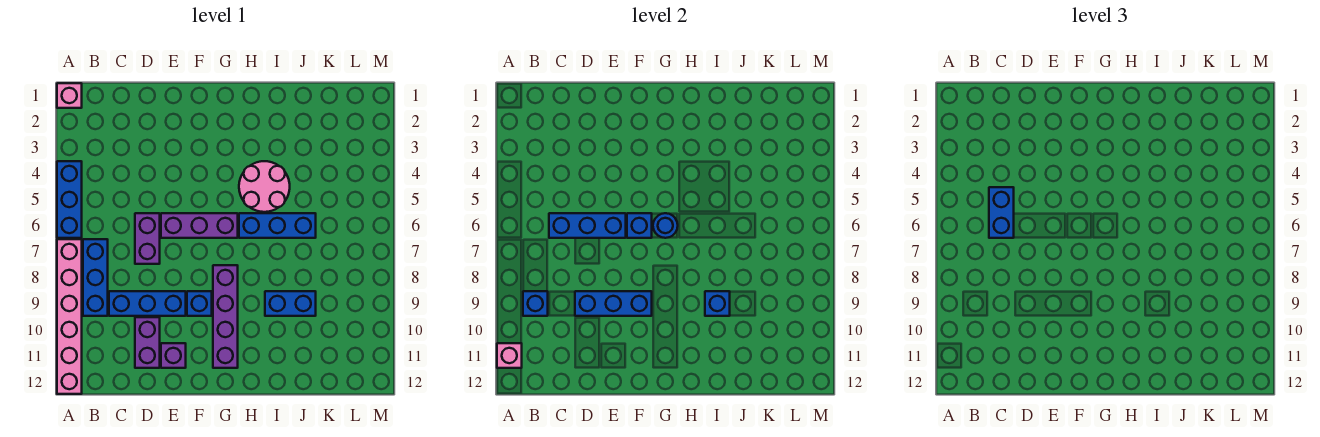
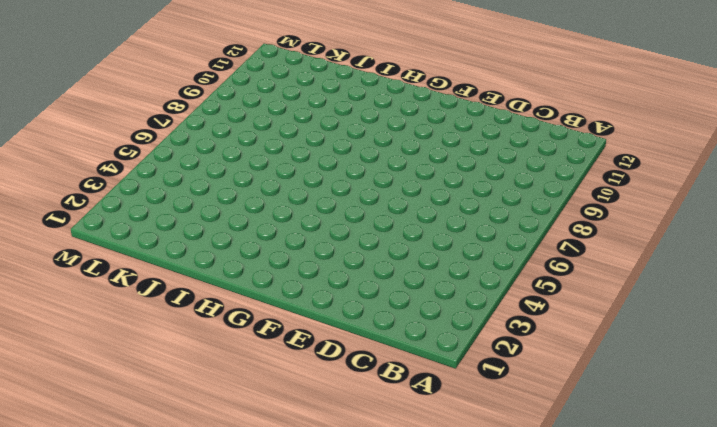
none -> pink 1x1 brick [57,83,82,108]
none -> blue 1x3 brick [57,161,82,238]
none -> pink 1x6 brick [57,239,82,394]

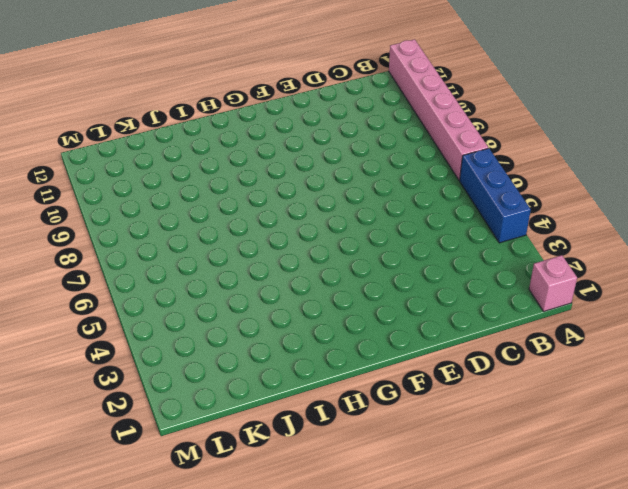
none -> blue 1x3 brick [83,239,108,316]
none -> blue 1x3 brick [109,291,186,316]
none -> purple 1x2 brick [135,213,160,264]

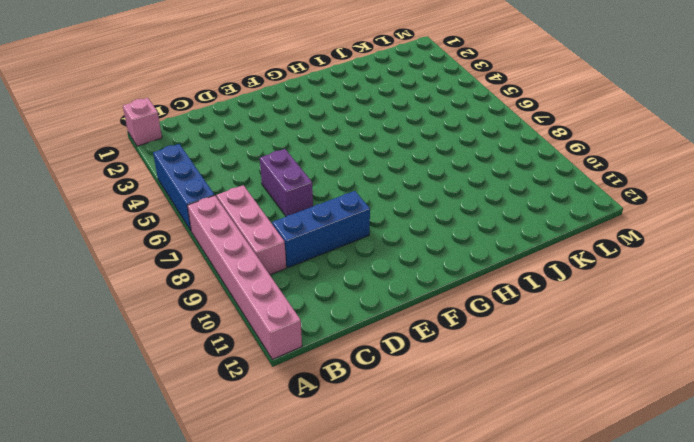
pink 1x3 brick [217,185,286,275] -> blue 1x3 brick [83,239,108,316]
none -> purple 1x2 brick [135,317,160,368]
none -> purple 1x3 brick [161,213,238,238]
none -> purple 1x1 brick [161,343,186,368]

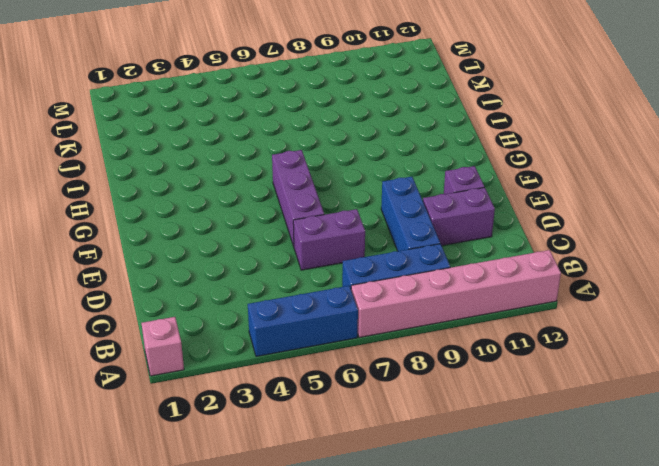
none -> blue 1x1 brick [187,291,212,316]
none -> purple 1x4 brick [213,265,238,368]
none -> pink 2x2 round brick [239,161,290,212]

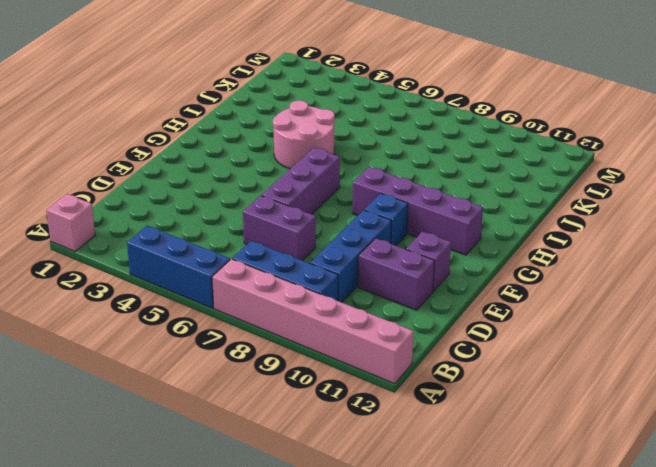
none -> blue 1x3 brick [239,213,316,238]
none -> blue 1x2 brick [265,291,316,316]
none -> pink 1x1 brick [497,343,522,368]

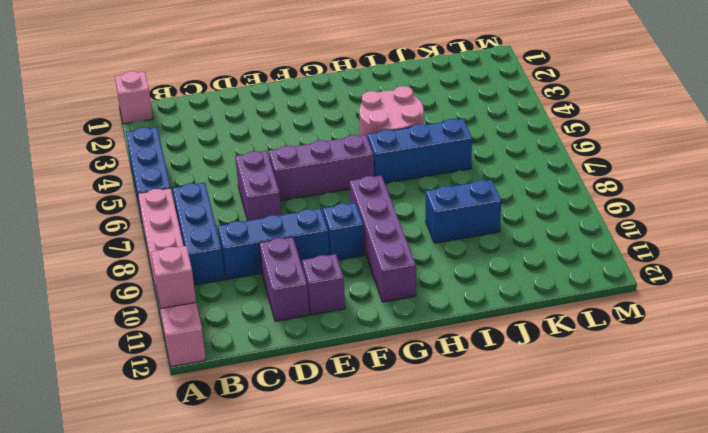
none -> blue 1x1 brick [523,291,548,316]
none -> blue 1x3 brick [549,213,626,238]
none -> blue 1x3 brick [575,291,652,316]

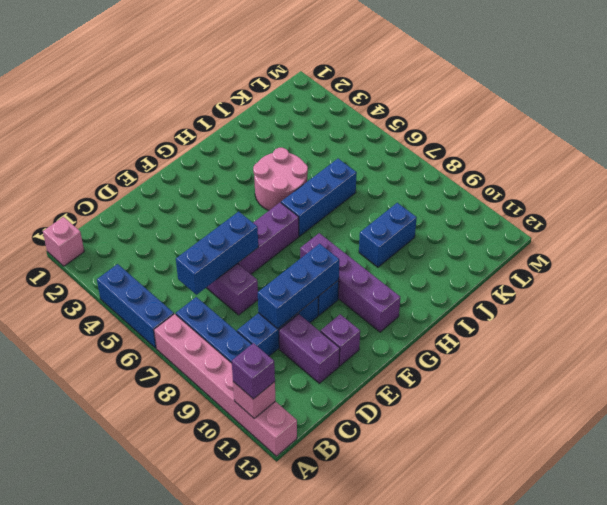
purple 1x1 brick [232,343,275,399] -> none
none -> blue 1x1 brick [523,291,548,316]
none -> blue 1x1 brick [627,213,652,238]
none -> blue 1x1 round brick [653,213,678,238]

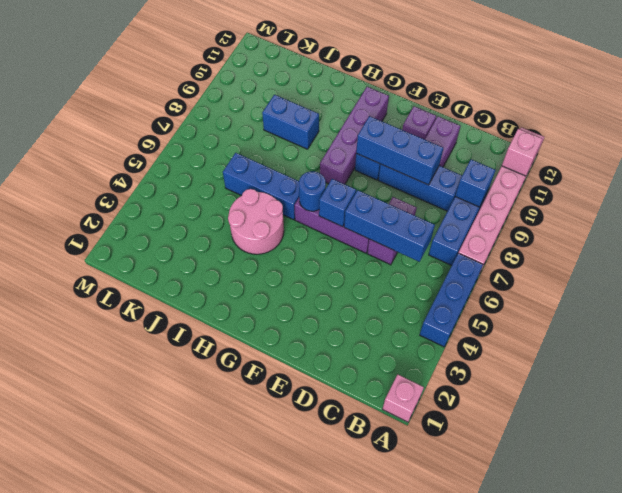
none -> blue 1x1 brick [705,291,730,316]
none -> blue 1x2 brick [989,187,1014,238]

